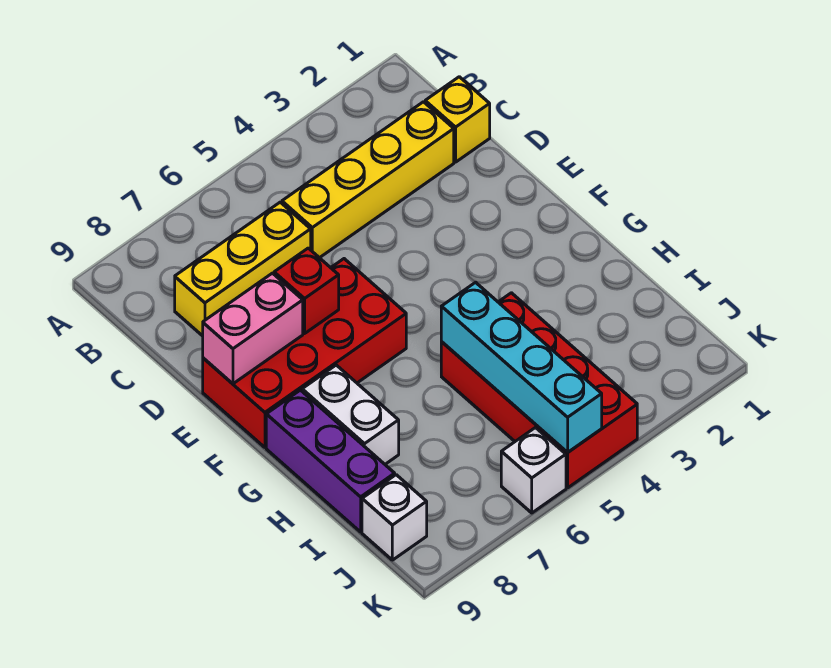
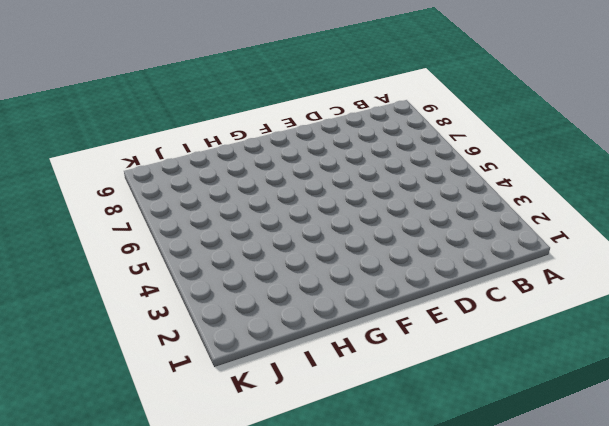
none -> yellow 1x1 brick [425,77,490,162]
none -> yellow 1x4 brick [282,102,454,258]
none -> yellow 1x3 brick [175,202,311,336]

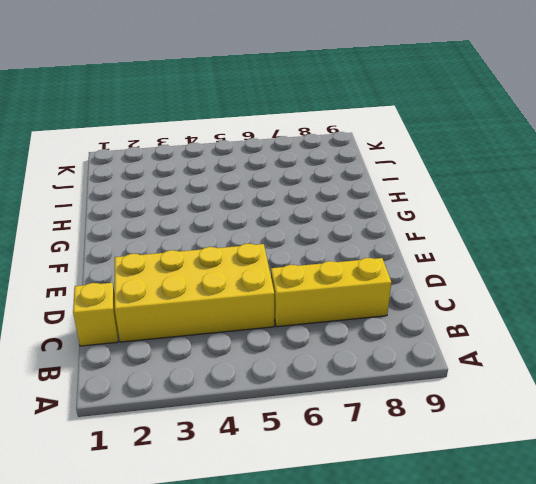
yellow 2x4 brick [115,244,274,342] -> yellow 1x4 brick [282,102,454,258]
none -> red 2x4 brick [203,259,406,447]
none -> white 1x2 brick [302,365,399,464]
none -> purple 1x3 brick [266,390,395,532]

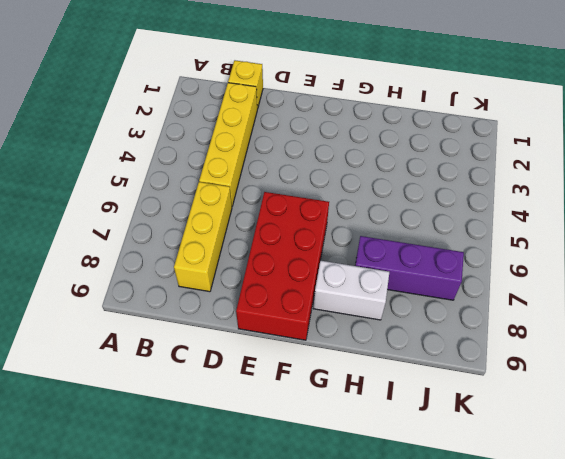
purple 1x3 brick [355,236,464,300] -> purple 1x3 brick moved to [266,390,395,532]
none -> red 2x4 brick [441,293,637,488]
none -> white 1x1 brick [362,475,427,560]
none -> white 1x1 brick [501,428,566,513]

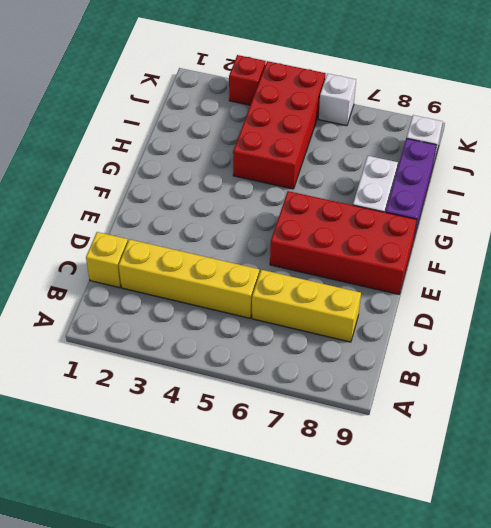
red 1x1 brick [229,55,266,105] -> red 1x1 brick moved to [274,248,339,334]
none -> pink 1x2 brick [203,273,303,384]
none -> cyan 1x4 brick [441,282,602,453]

